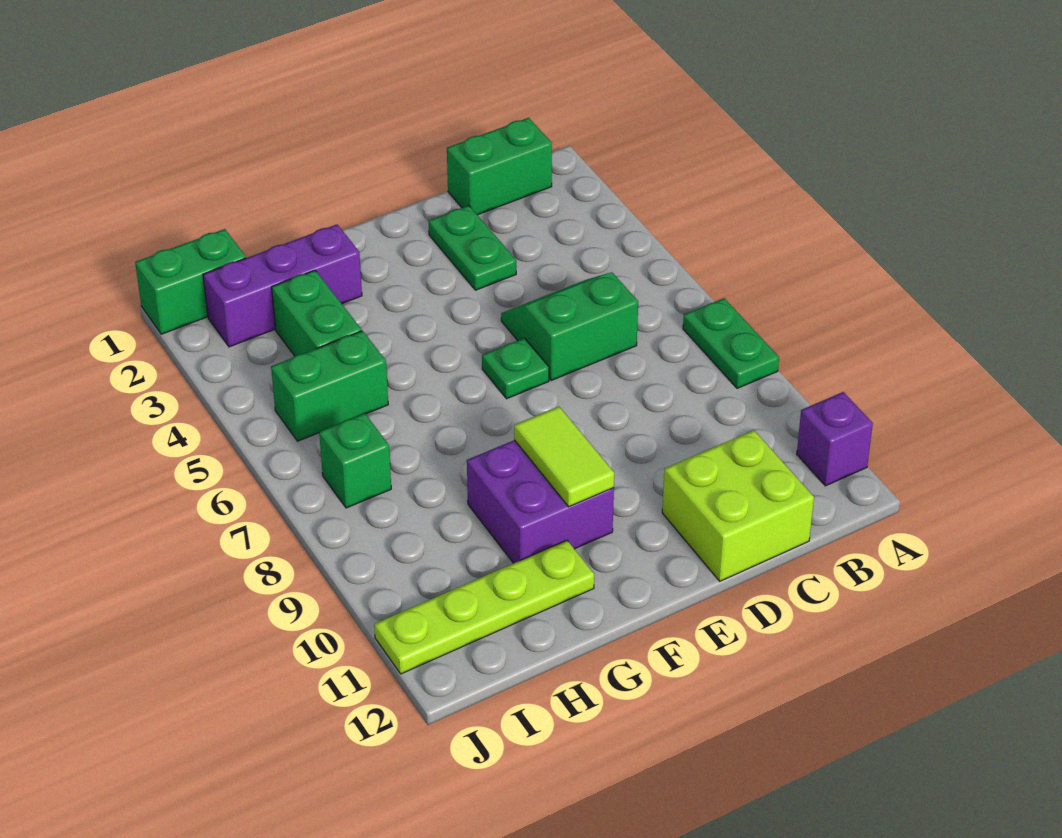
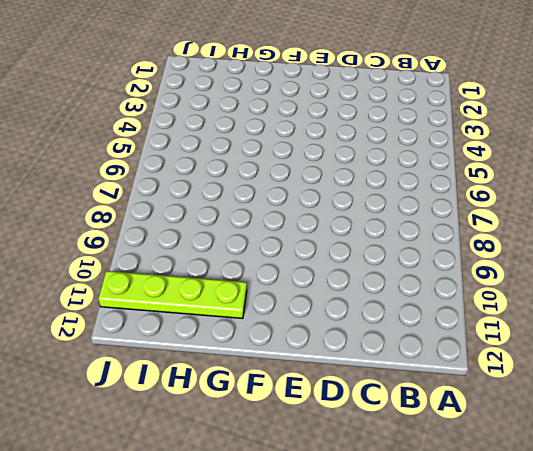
none -> green 1x2 plate [683,298,779,388]
none -> purple 1x1 brick [797,392,873,486]
none -> green 1x2 brick [447,118,552,215]

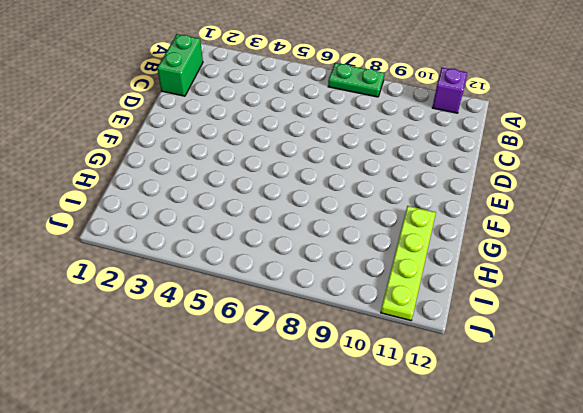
none -> green 2x2 slope [501,272,638,380]
none -> lime 2x2 brick [662,430,814,581]
none -> green 1x2 plate [428,206,516,290]

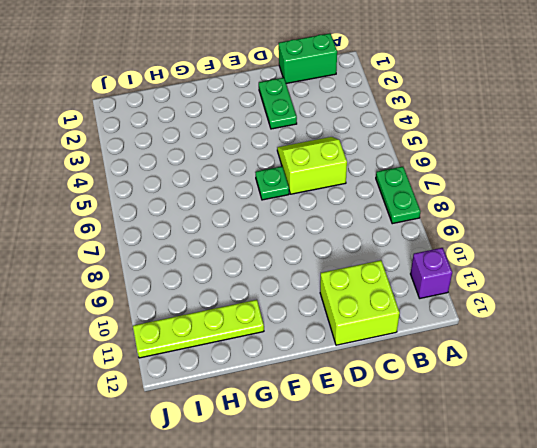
lime 2x2 slope [277,137,347,194] -> green 2x2 slope [501,272,638,380]
none -> purple 2x2 brick [467,440,614,563]
none -> purple 1x3 brick [203,225,362,347]
none -> green 1x2 brick [272,270,362,356]

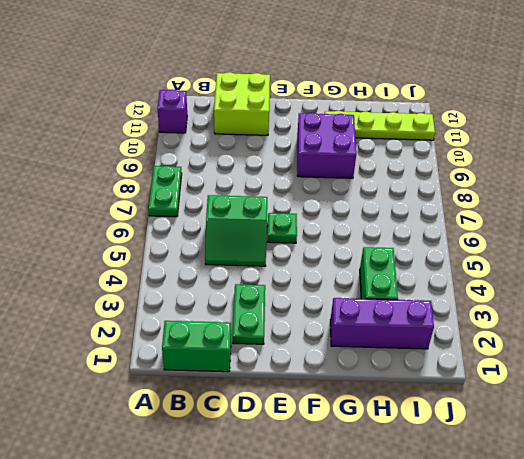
none -> green 1x2 brick [271,331,388,441]
none -> green 1x2 brick [135,229,246,334]
none -> green 1x1 brick [319,413,391,508]

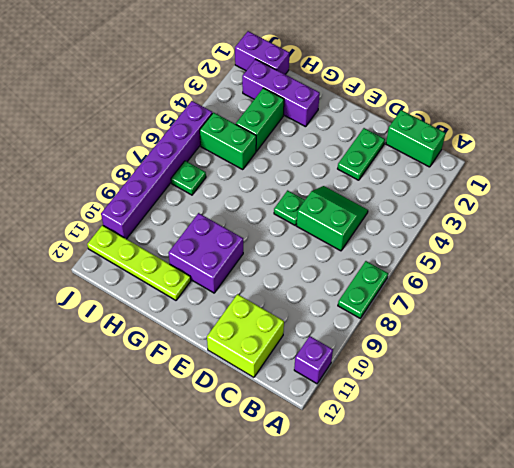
purple 1x2 brick [235,31,289,74] -> green 1x2 brick [135,229,246,334]
green 1x1 plate [171,161,206,195] -> green 1x1 brick [319,413,391,508]
purple 1x6 brick [101,101,212,239] -> none
none -> lime 1x2 tile [514,407,614,507]

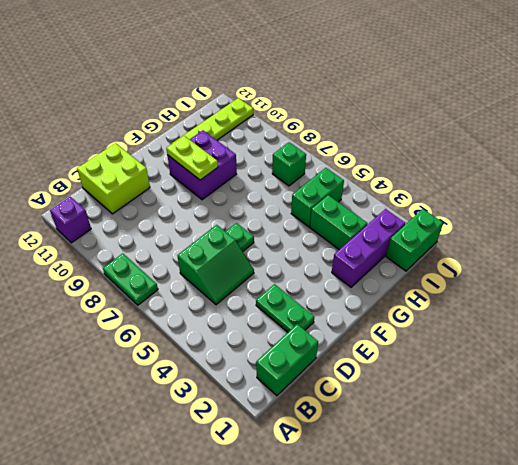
lime 1x2 plate [166,136,218,180] -> lime 1x2 tile [514,407,614,507]

